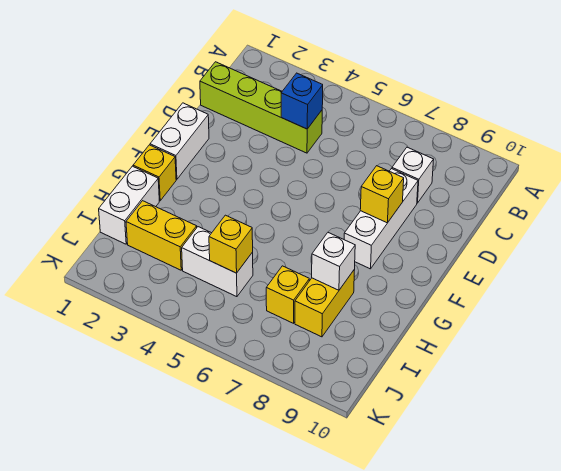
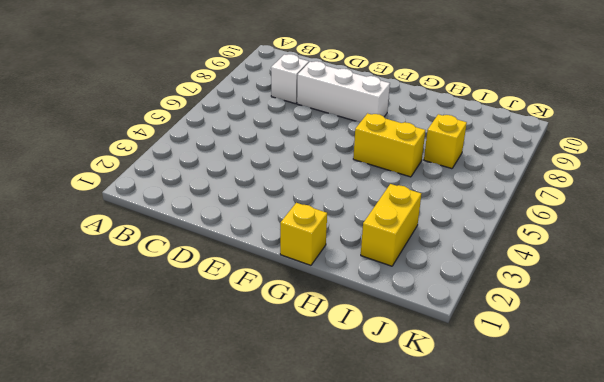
yellow 1x2 brick [353,113,425,177] -> yellow 1x2 brick moved to [295,269,355,337]
none -> lime 1x4 brick [200,62,322,153]
none -> white 1x2 brick [150,103,209,180]
none -> white 1x2 brick [99,166,159,244]

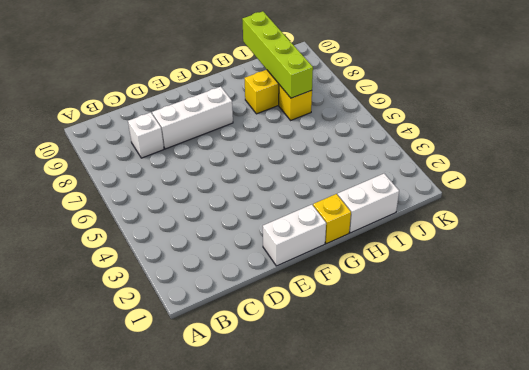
lime 1x4 brick [242,11,313,98] -> lime 1x4 brick moved to [200,62,322,153]
none -> yellow 1x2 brick [126,201,197,270]
none -> white 1x2 brick [182,227,253,297]
none -> blue 1x1 brick [281,73,323,129]

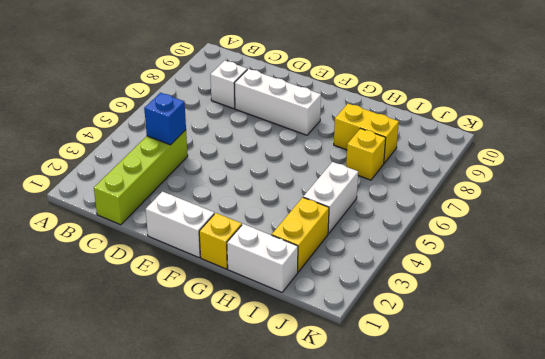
none -> yellow 1x1 brick [360,166,404,223]
none -> white 1x1 brick [312,233,355,290]
none -> yellow 1x1 brick [209,215,253,273]

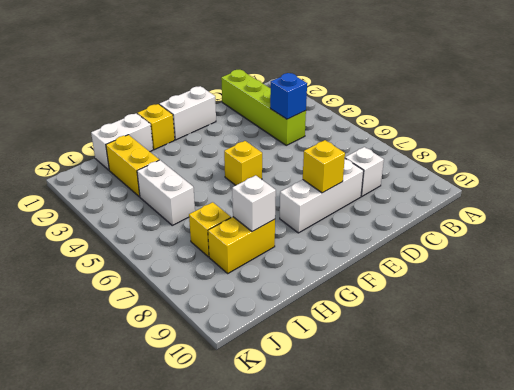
yellow 1x1 brick [224,141,262,185] -> yellow 1x1 brick moved to [209,215,253,273]

